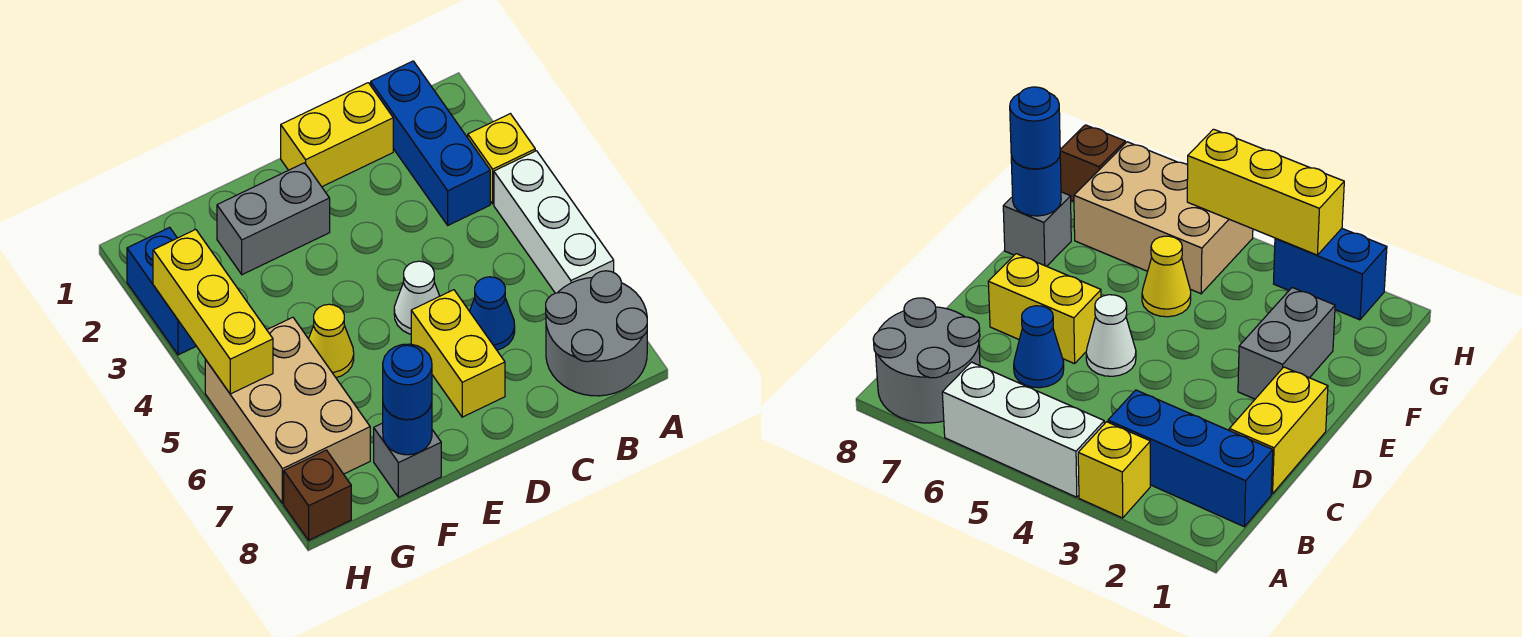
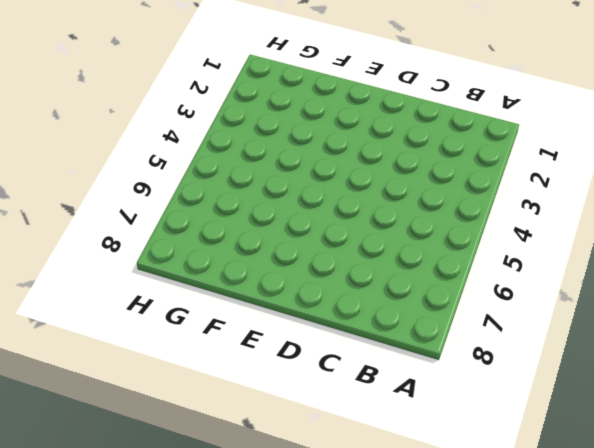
none -> yellow 1x1 brick [468,114,535,204]
none -> white 1x3 brick [494,151,614,293]
none -> grey 2x2 round brick [546,271,647,396]

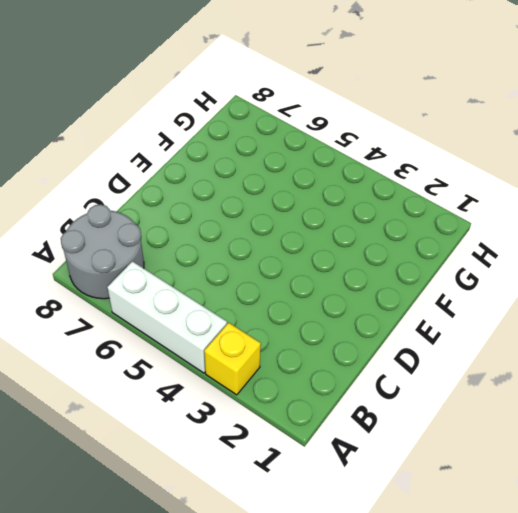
none -> blue 1x3 brick [371,61,490,225]
none -> yellow 1x2 brick [281,83,393,187]
none -> blue 1x1 cone [469,277,515,350]

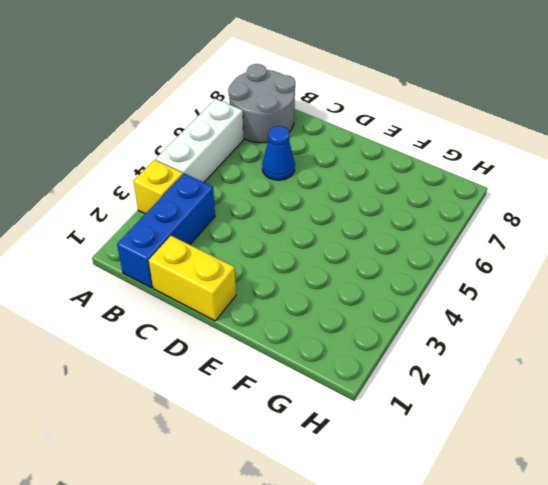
none -> white 1x1 cone [394,261,439,334]
none -> yellow 1x2 brick [411,290,505,417]
none -> grey 1x2 brick [217,163,330,275]

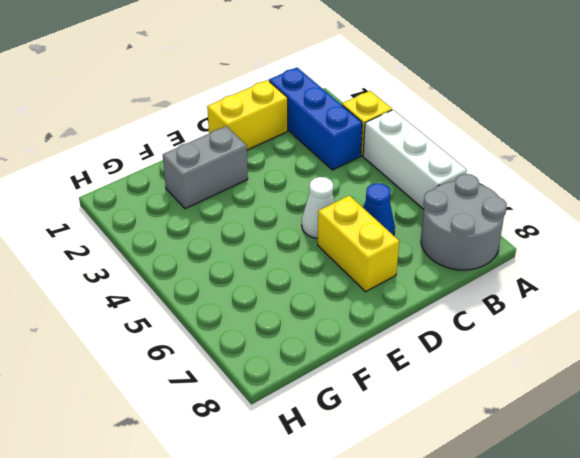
none -> yellow 1x1 cone [309,304,354,378]
none -> grey 1x1 brick [374,423,441,497]
none -> tan 2x3 brick [205,317,370,503]

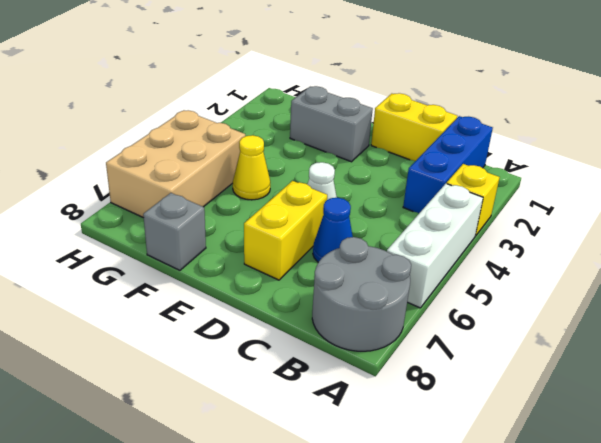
none -> blue 1x2 brick [127,227,196,355]
none -> brown 1x1 brick [284,450,351,540]
none -> blue 1x1 round brick [383,403,432,455]

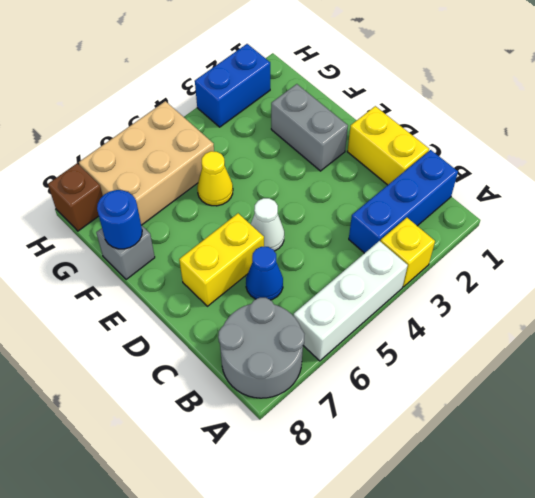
none -> yellow 1x3 brick [153,229,273,394]
none -> blue 1x1 round brick [383,344,432,420]

